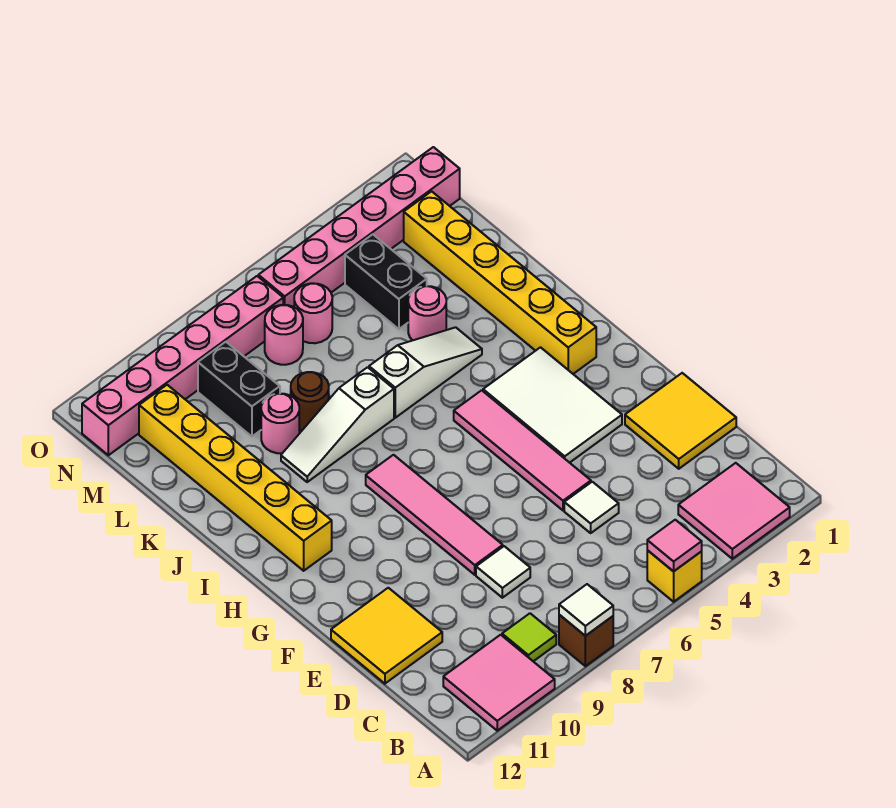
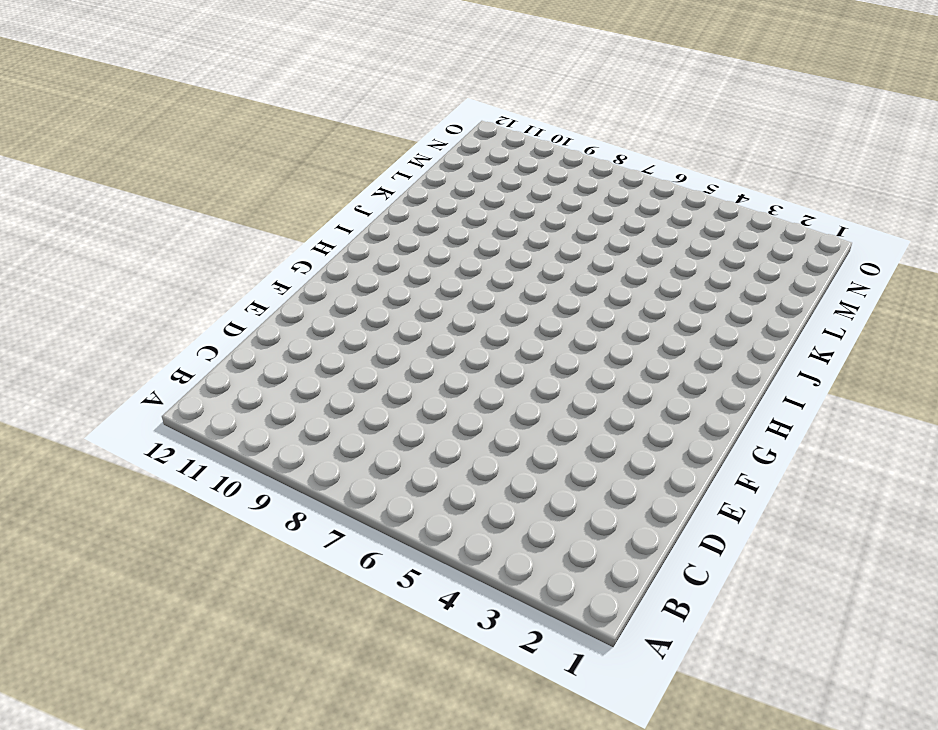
none -> pink 2x2 tile [678,463,790,559]
none -> yellow 1x1 brick [647,550,702,602]
none -> brown 1x1 brick [559,615,613,666]

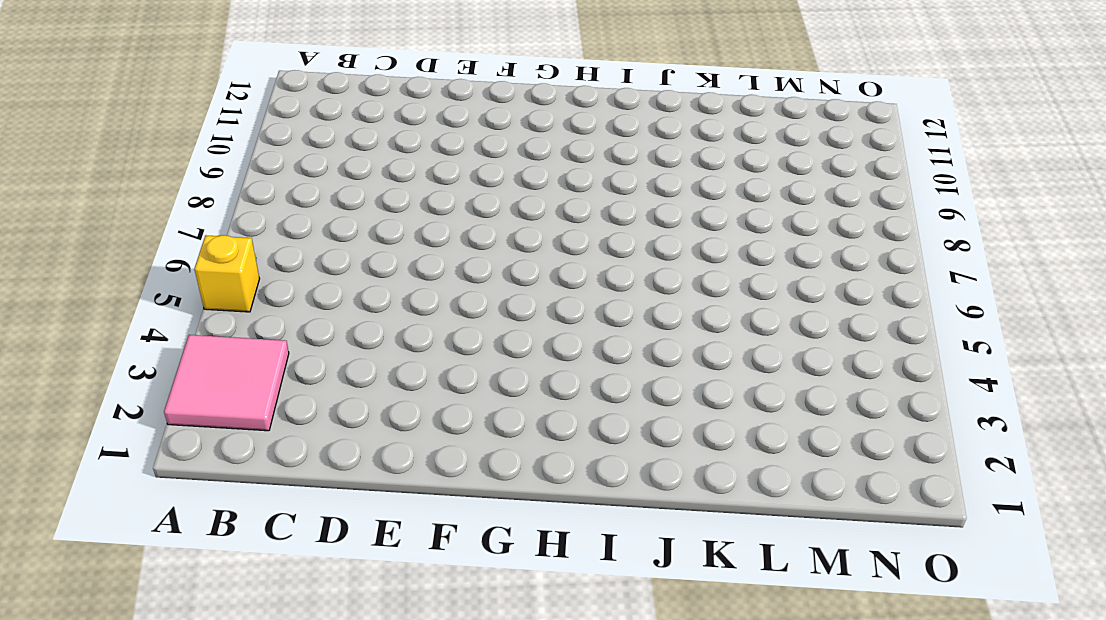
none -> brown 1x1 brick [559,615,613,666]
none -> pink 2x2 tile [443,635,555,731]
none -> lime 1x1 tile [502,613,556,661]

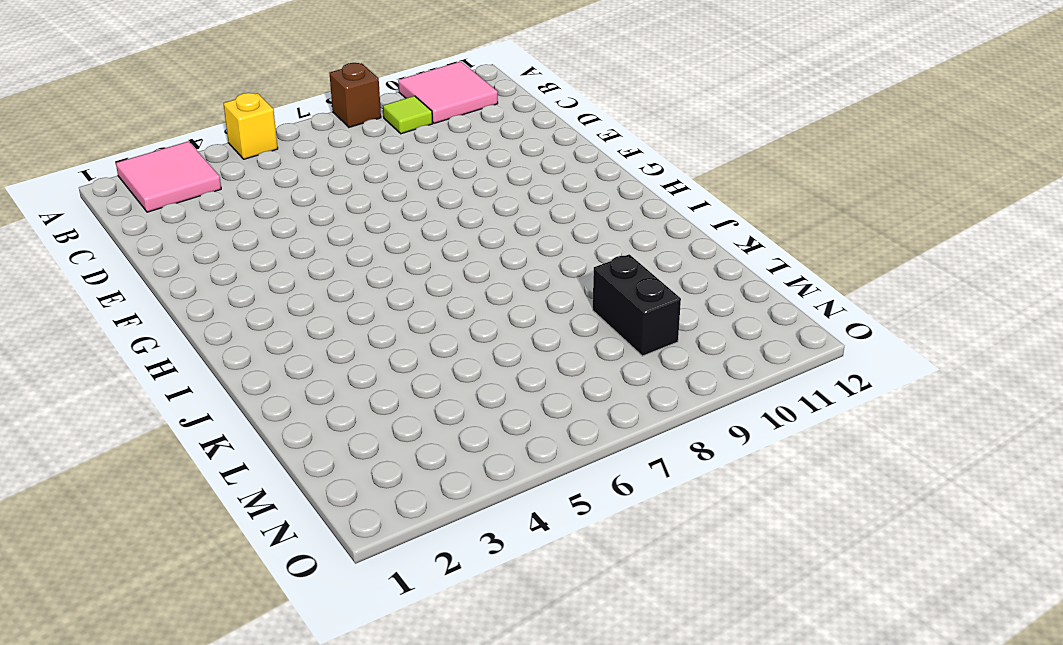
none -> yellow 2x2 tile [625,373,736,469]
none -> white 1x1 tile [564,482,619,533]
none -> white 1x1 tile [476,546,530,598]

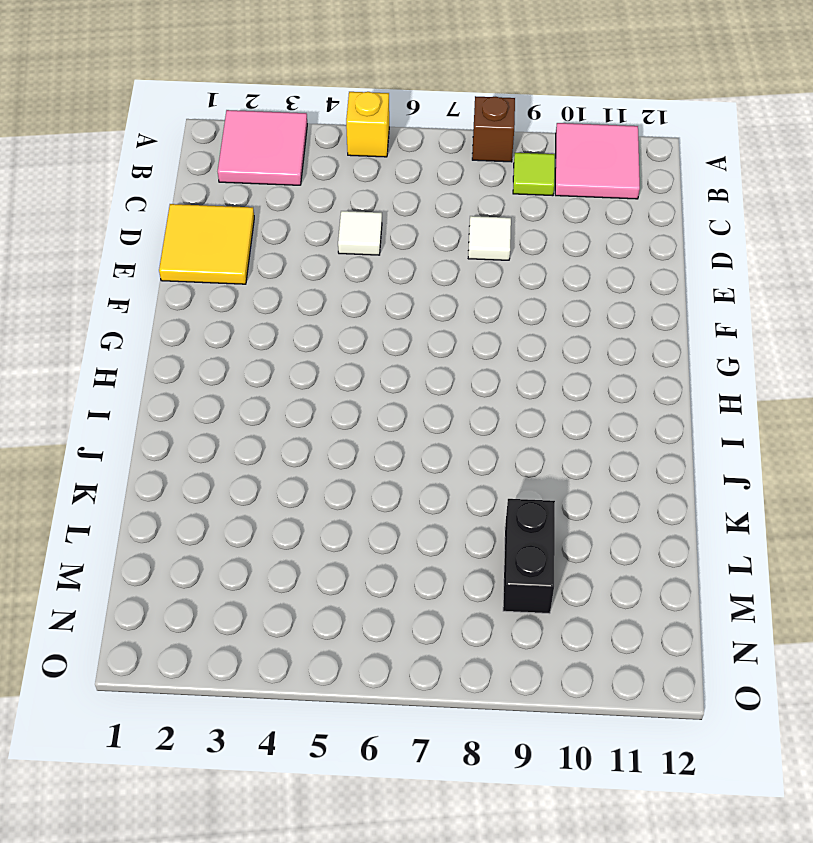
none -> yellow 2x2 tile [331,588,442,684]
none -> pink 1x4 tile [454,390,591,510]
none -> pink 1x4 tile [366,455,503,575]

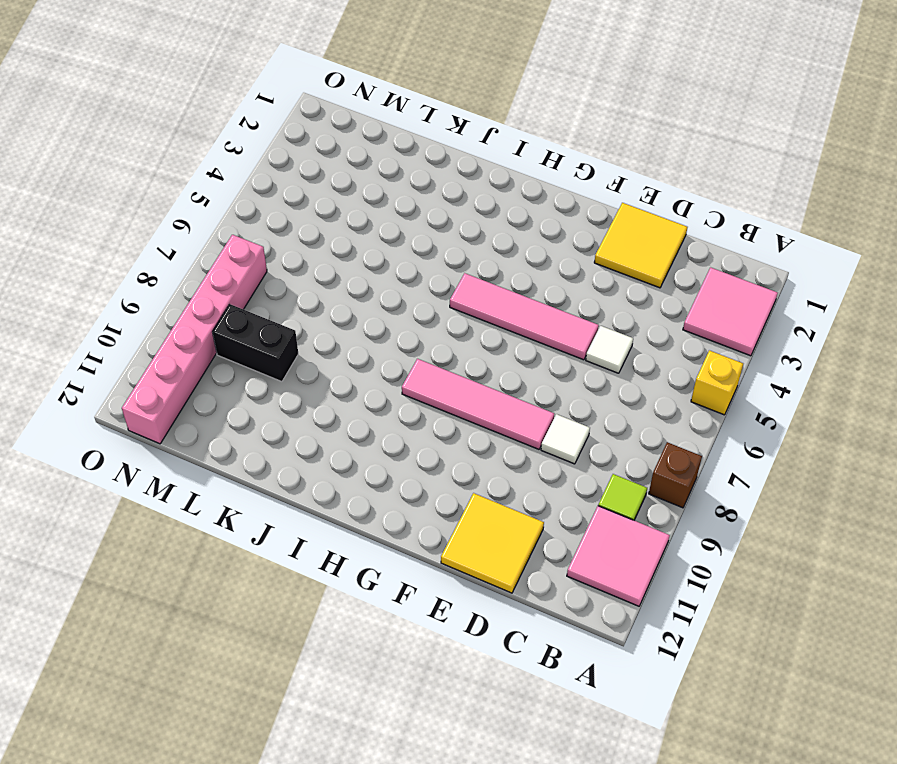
none -> white 2x3 tile [483,347,622,463]
none -> yellow 1x6 brick [404,191,596,374]
none -> yellow 1x6 brick [139,385,332,571]

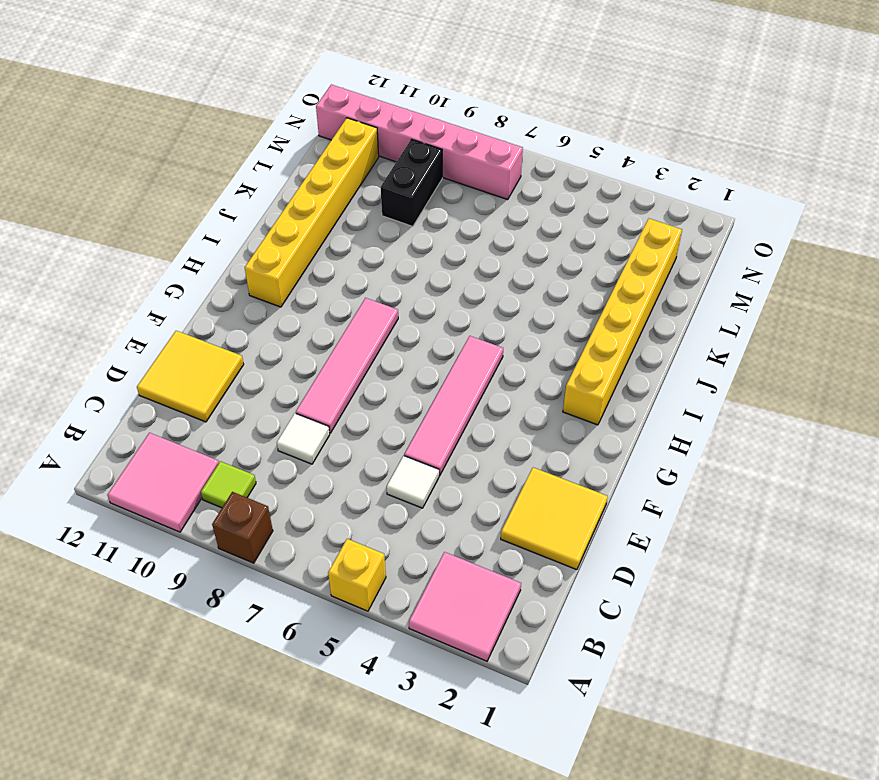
none -> white 2x3 tile [483,347,622,463]
none -> white 1x3 slope [369,327,482,418]
none -> white 1x3 slope [281,367,394,482]

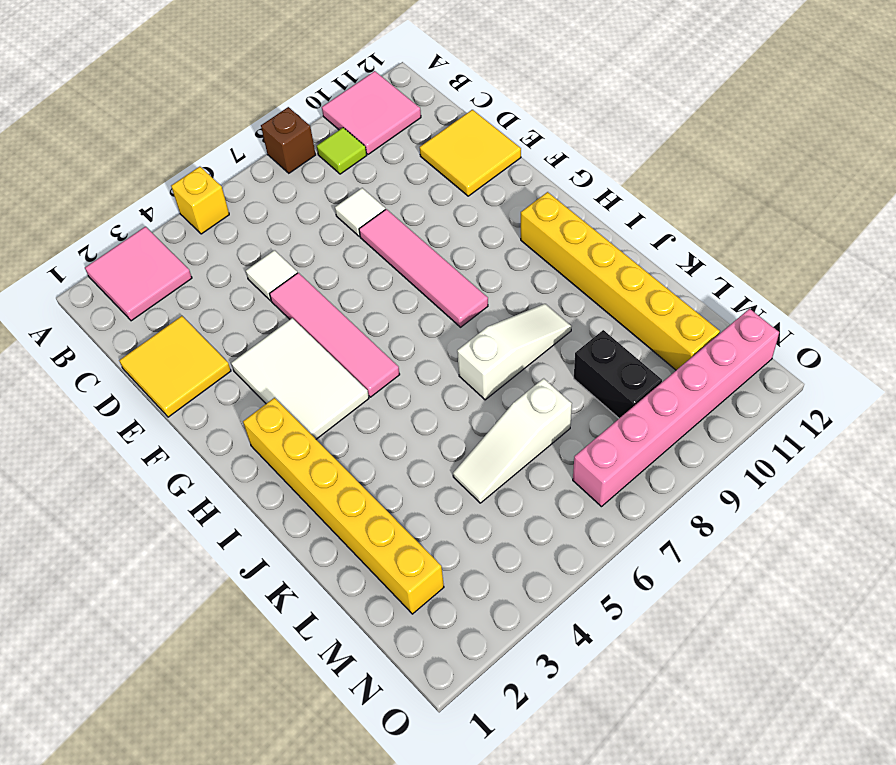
white 1x3 slope [453,378,572,503] -> white 1x3 slope moved to [369,327,482,418]
none -> pink 1x1 round brick [408,286,446,340]
none -> brown 1x1 round brick [291,372,329,430]
none -> pink 1x1 round brick [261,394,299,453]

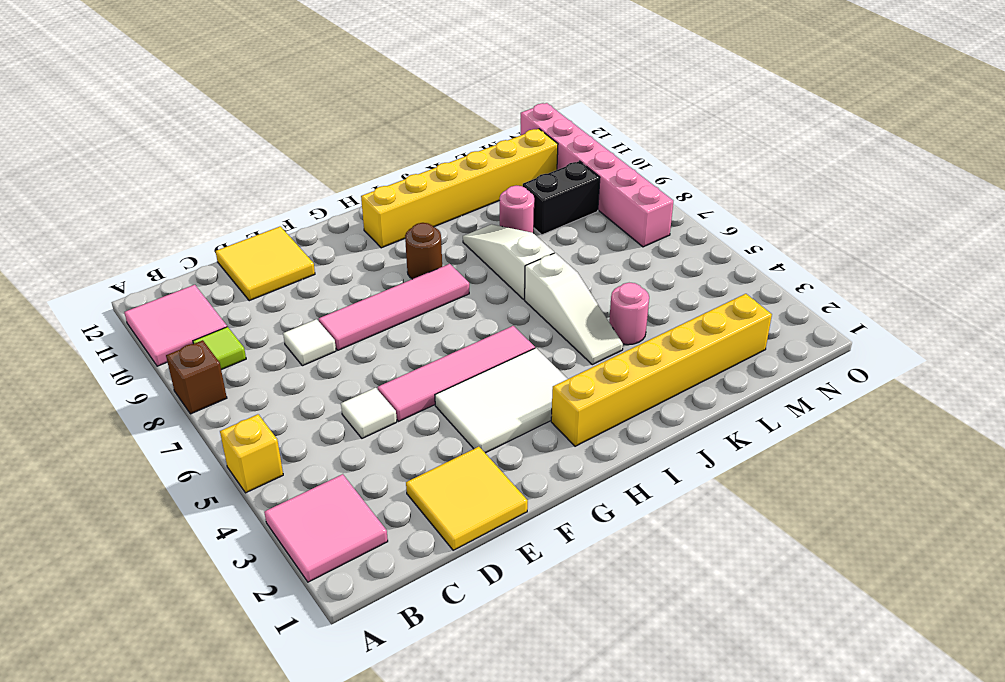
brown 1x1 round brick [405,223,442,279] -> brown 1x1 round brick moved to [291,372,329,430]
none -> black 1x2 brick [345,234,427,329]
none -> pink 1x1 round brick [294,283,332,343]
none -> pink 1x1 round brick [265,305,303,365]

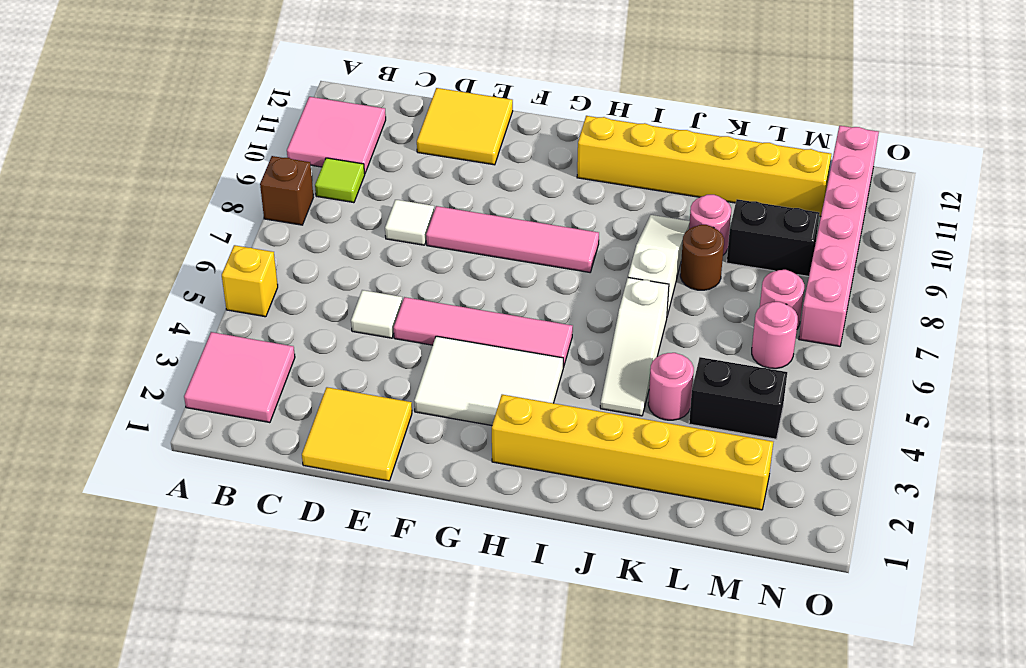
none -> pink 1x6 brick [258,147,460,307]
none -> pink 1x1 tile [647,520,702,571]
none -> white 1x1 tile [559,584,613,636]

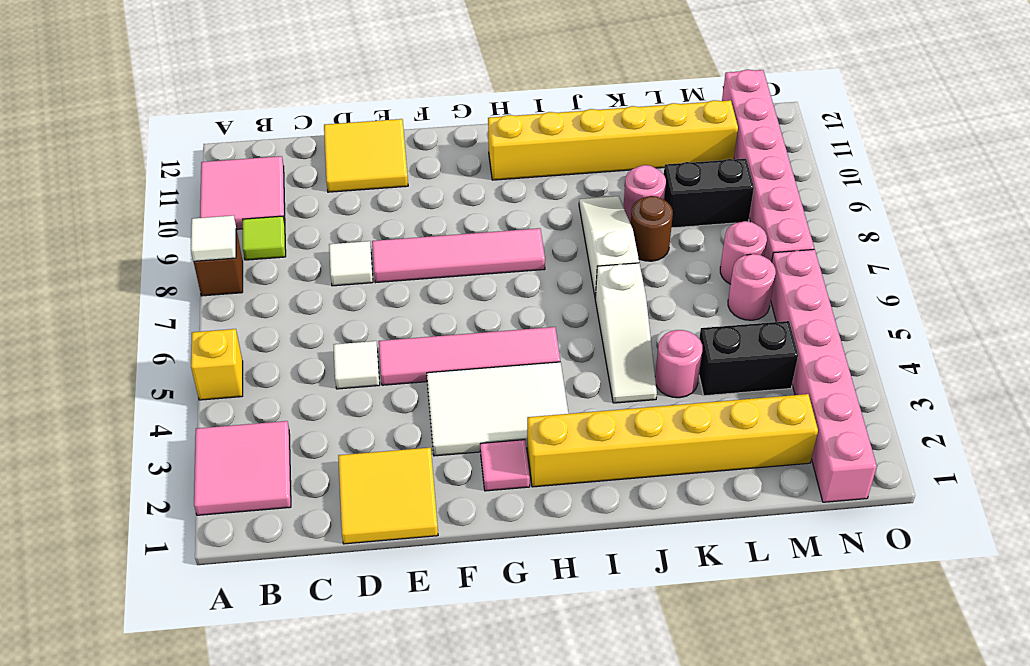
pink 1x1 tile [480,440,530,491] -> pink 1x1 tile moved to [647,520,702,571]

